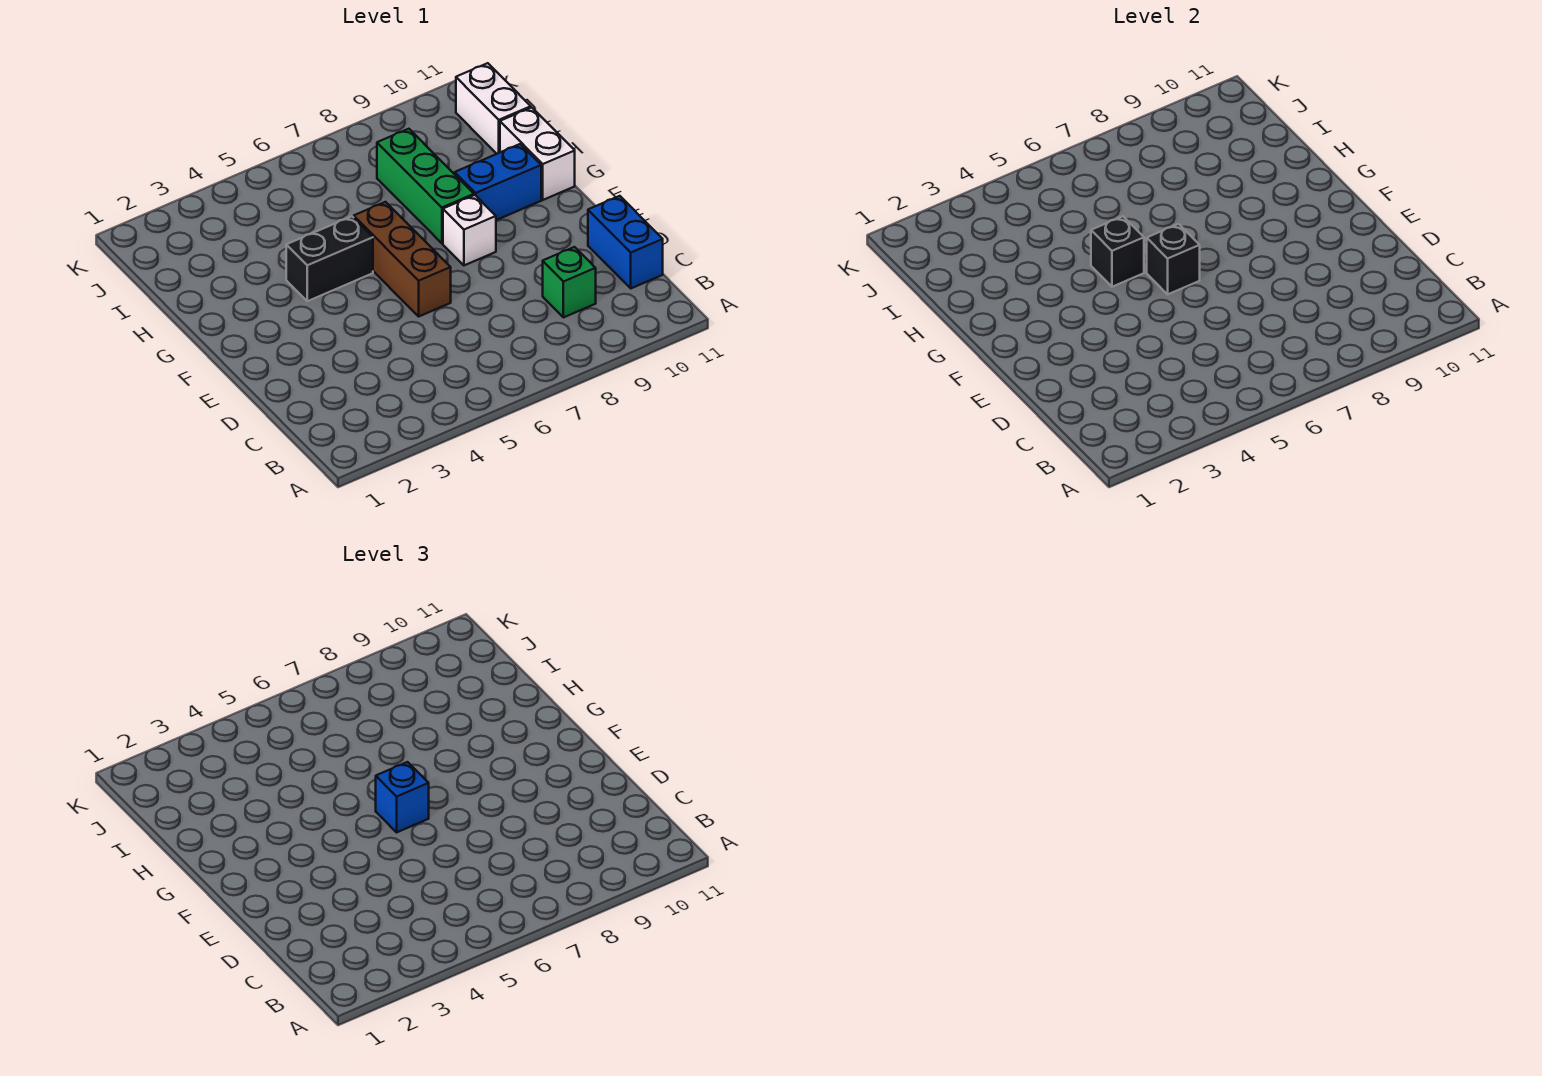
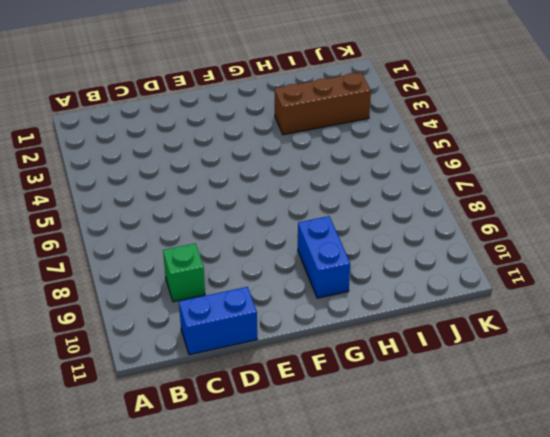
brown 1x3 brick [275,73,371,135] -> brown 1x3 brick moved to [354,202,451,316]
none -> white 1x1 brick [443,195,496,265]
none -> black 1x2 brick [286,216,373,301]
none -> green 1x3 brick [377,129,474,243]

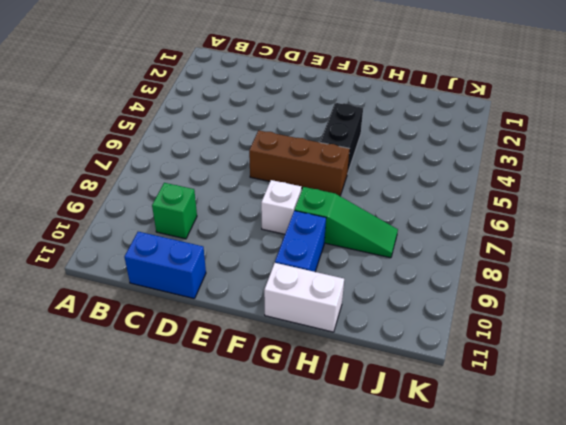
green 1x3 slope [295,187,398,258] -> green 1x3 brick [377,129,474,243]
none -> white 1x2 brick [456,63,531,154]
none -> black 1x1 brick [1147,224,1200,294]
none -> black 1x1 brick [1091,216,1144,287]

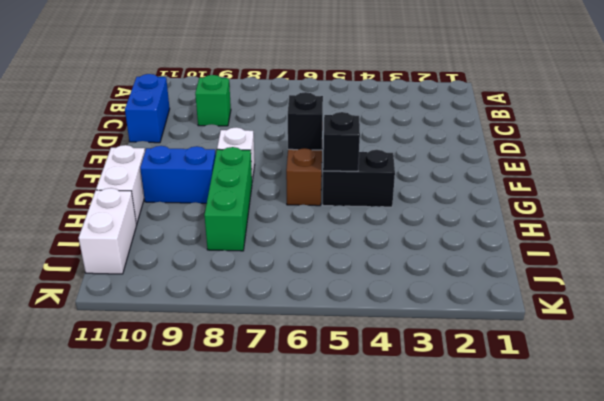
none -> blue 1x1 brick [376,762,429,832]

